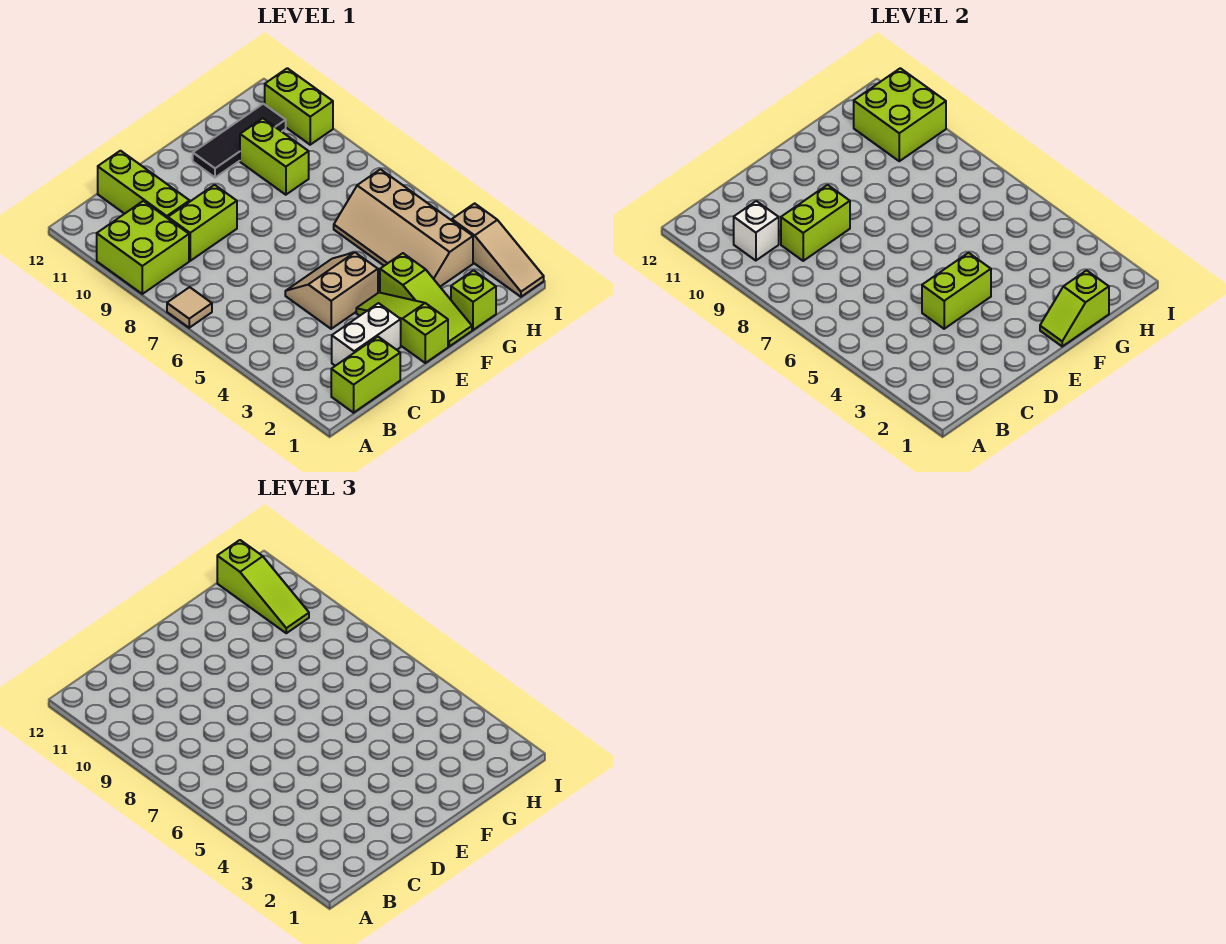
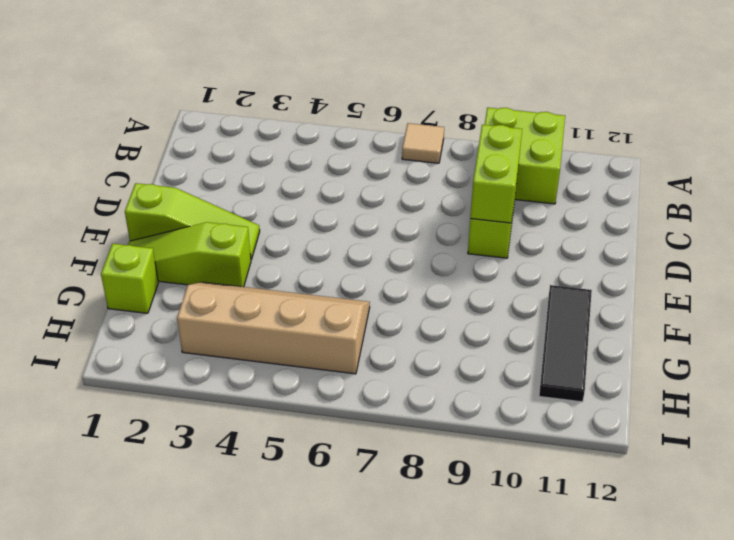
none -> lime 1x2 brick [331,337,400,413]
none -> white 1x2 brick [332,303,401,366]
none -> lime 1x3 brick [98,151,190,218]

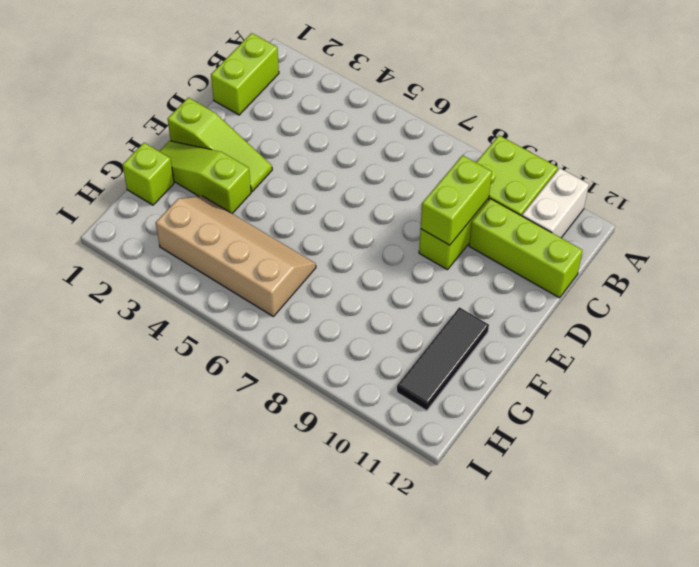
white 1x2 brick [522,168,589,238] -> white 1x2 brick moved to [332,303,401,366]
none -> tan 1x1 tile [167,287,212,328]
none -> tan 2x2 slope [285,252,378,329]
none -> lime 1x2 brick [240,118,309,195]

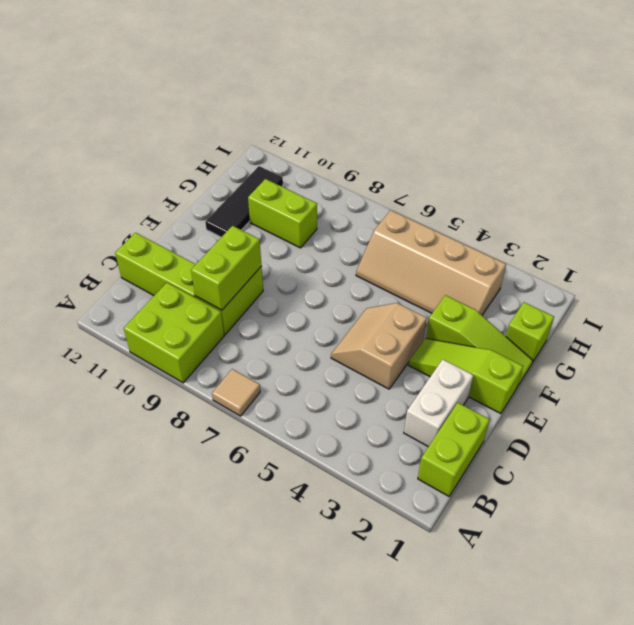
none -> tan 1x3 slope [452,203,544,297]
none -> lime 1x2 brick [265,68,333,145]
none -> white 1x1 brick [734,201,779,261]

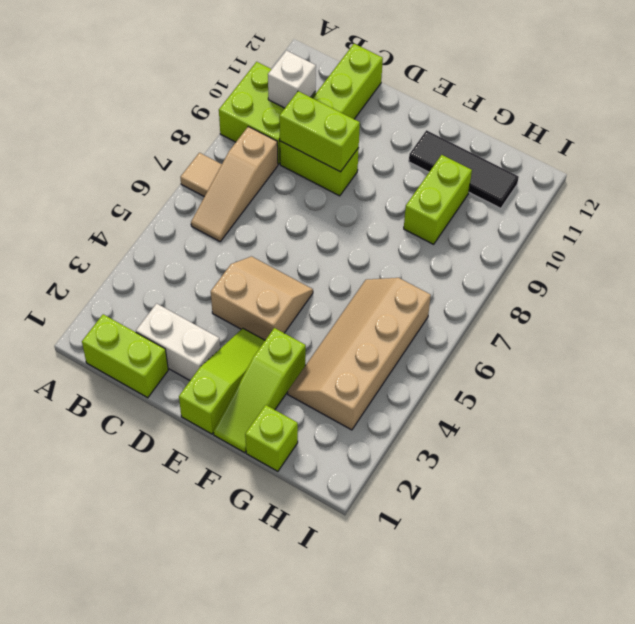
tan 1x3 slope [191,127,278,241] -> tan 1x3 slope moved to [452,203,544,297]
none -> lime 1x2 brick [265,68,333,145]
none -> lime 1x2 brick [922,253,991,329]
none -> lime 1x2 slope [1040,270,1109,346]

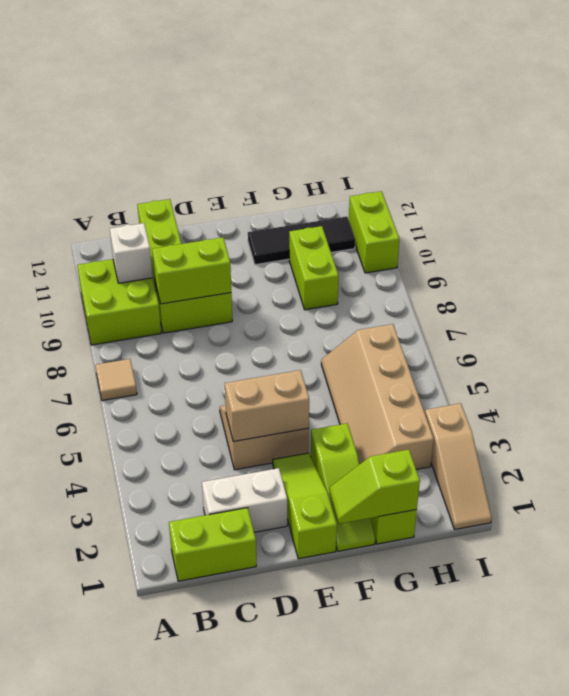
tan 1x2 brick [225,370,309,442] -> lime 1x2 brick [922,253,991,329]
none -> lime 2x2 brick [854,68,946,161]
none -> lime 1x3 slope [217,540,309,633]

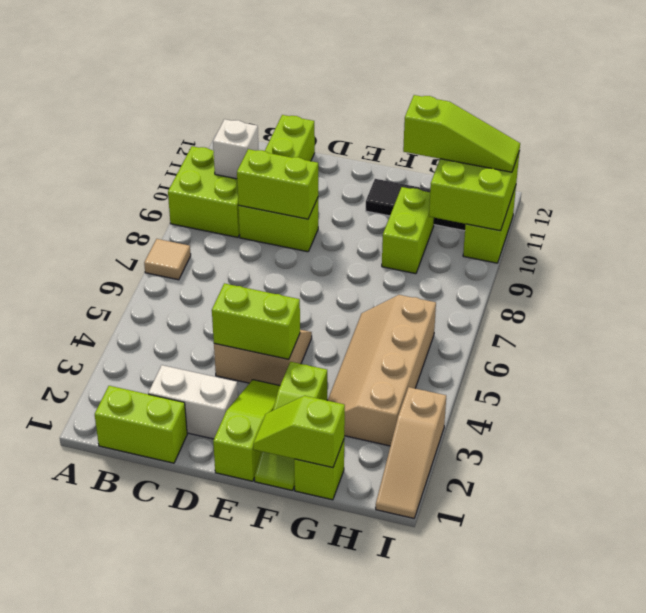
lime 1x3 slope [403,95,520,172] -> lime 1x3 slope turned to [217,540,309,633]

